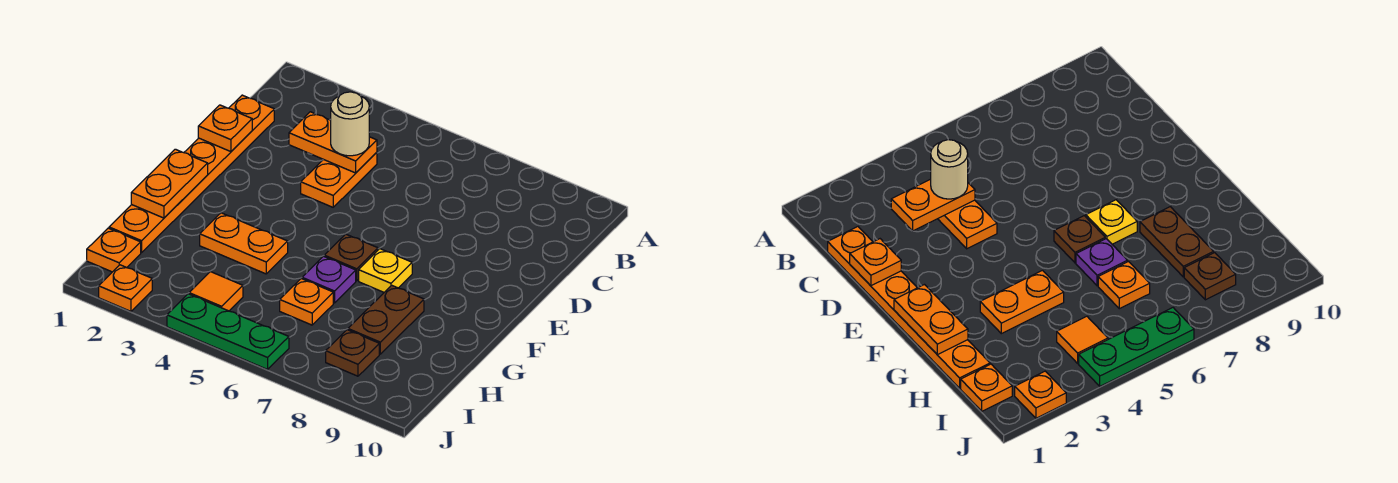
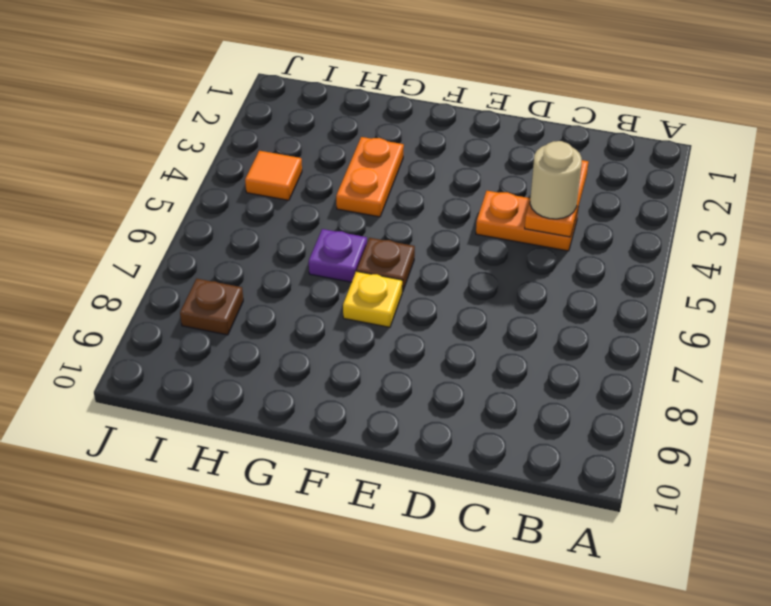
none -> orange 1x6 plate [109,95,274,253]
none -> brown 1x2 plate [348,285,424,354]
none -> orange 1x1 plate [280,279,333,325]

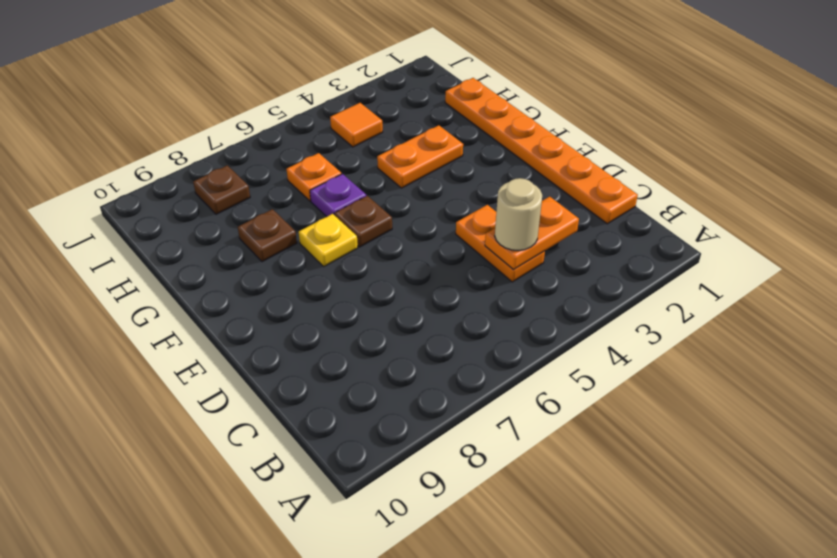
brown 1x1 plate [238,209,297,262] -> brown 1x2 plate [348,285,424,354]
none -> orange 1x1 plate [87,228,141,272]
none -> orange 1x1 plate [99,265,152,311]
none -> green 1x3 plate [167,294,289,369]

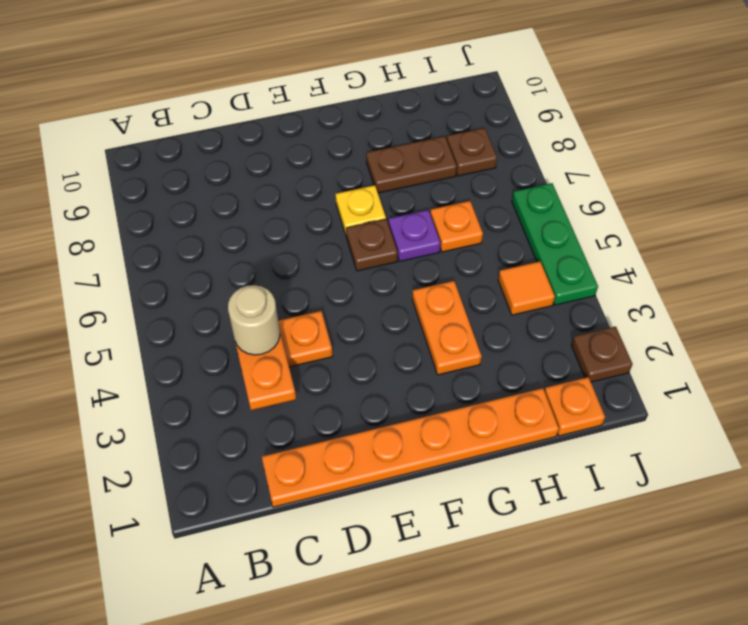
brown 1x1 plate [571,326,632,382] -> orange 1x1 plate [99,265,152,311]
none -> orange 1x1 plate [198,105,252,152]
none -> orange 1x2 plate [131,149,208,218]

